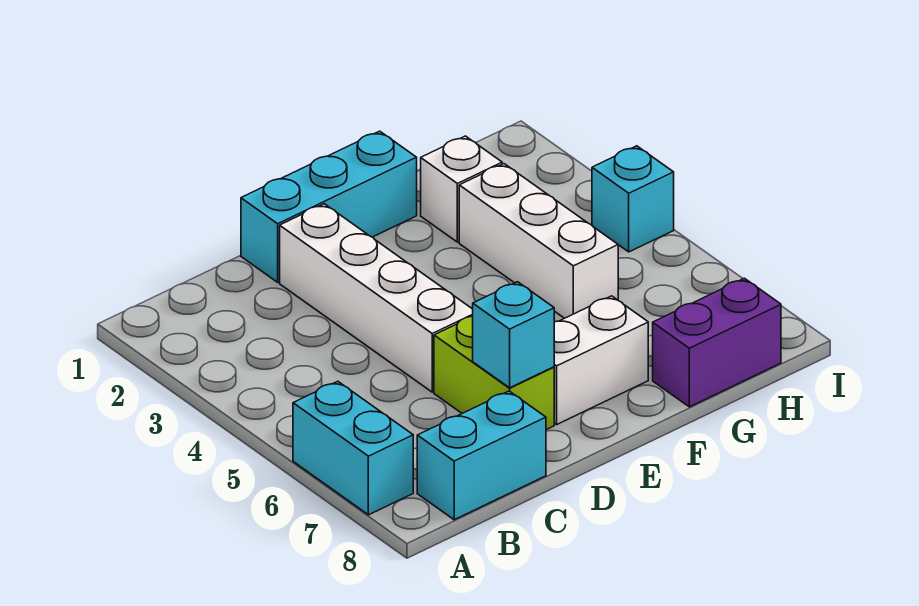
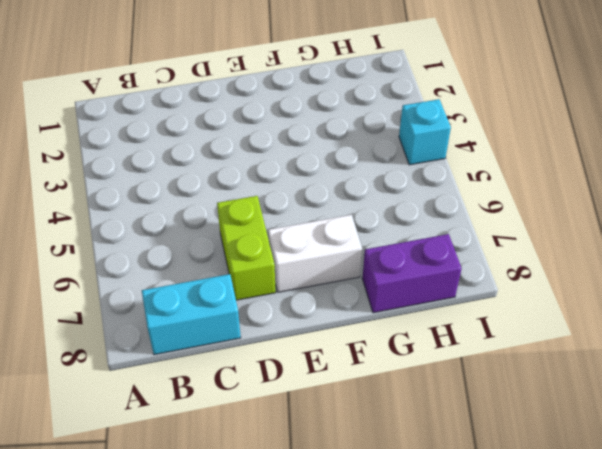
none -> cyan 1x2 brick [293,381,413,515]
none -> cyan 1x3 brick [241,131,417,282]

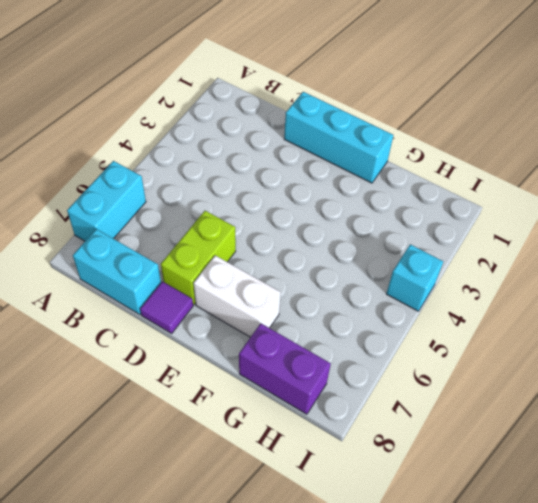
purple 1x1 tile [140,281,193,333] -> none
none -> white 1x4 brick [280,204,473,392]
none -> white 1x1 brick [421,136,502,242]

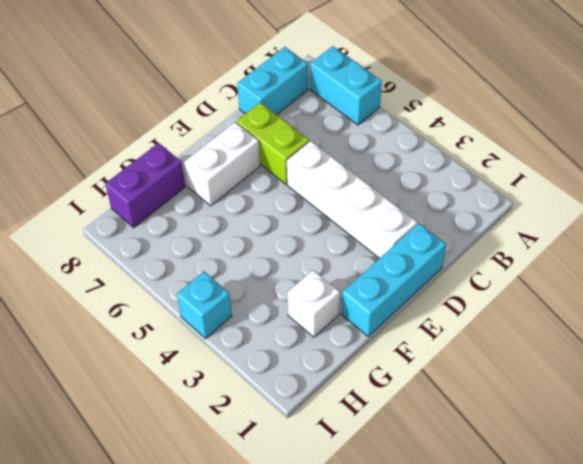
none -> white 1x3 brick [459,164,618,318]
none -> cyan 1x1 brick [473,282,554,388]

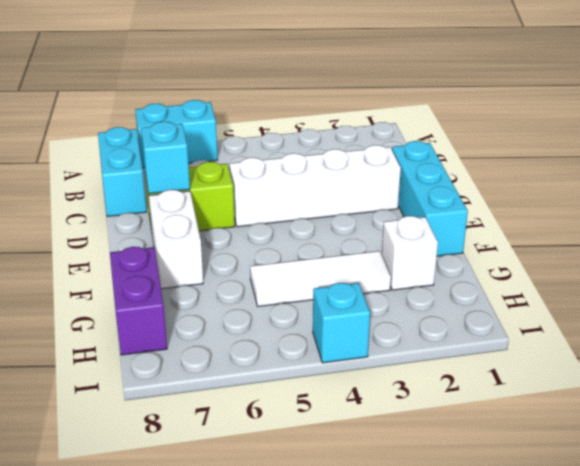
white 1x3 tile [250,251,391,307] -> white 1x3 brick [459,164,618,318]

